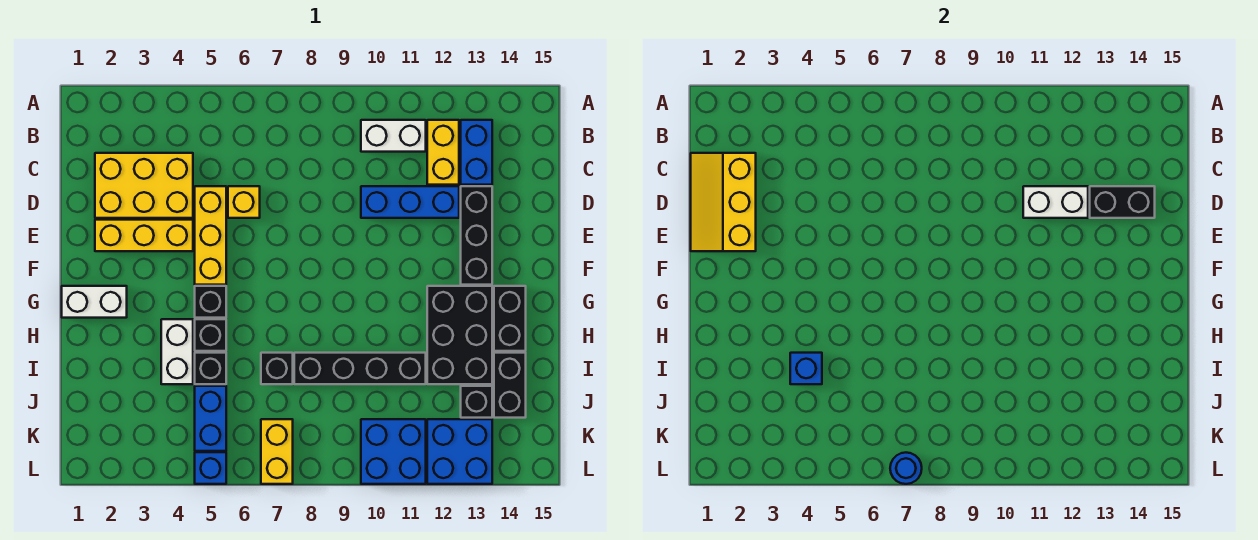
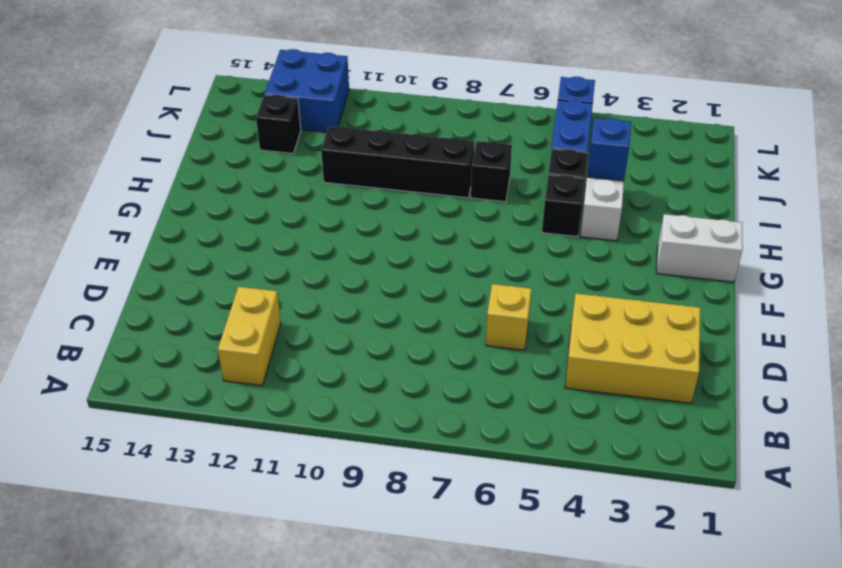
none -> white 1x2 brick [361,120,426,152]
none -> blue 1x2 brick [461,120,492,185]
none -> yellow 1x3 brick [195,186,226,285]
none -> blue 1x3 brick [361,186,459,218]

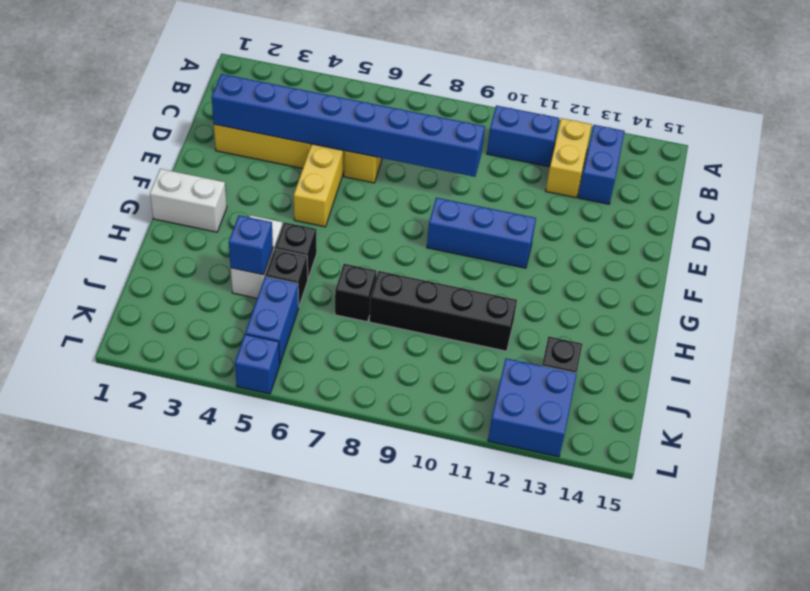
blue 1x2 brick [487,106,559,167] -> white 1x2 brick [361,120,426,152]
blue 1x8 brick [212,74,485,177] -> yellow 2x3 slope [691,153,756,251]
blue 1x3 brick [427,198,536,268] -> blue 1x3 brick moved to [361,186,459,218]
none -> black 1x3 brick [461,186,492,285]
none -> yellow 1x3 brick [95,220,193,251]
none -> black 1x1 brick [195,286,226,318]
none -> black 2x3 brick [427,286,492,384]

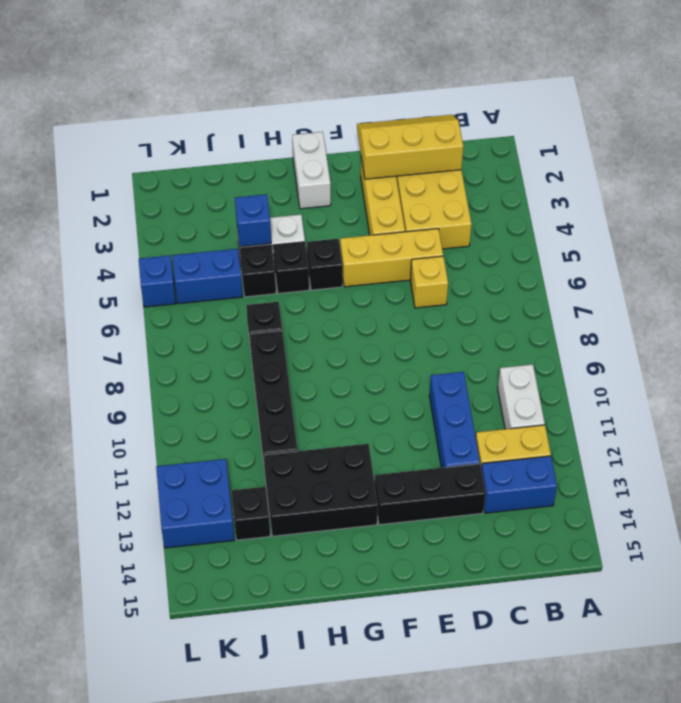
none -> black 1x2 brick [494,286,526,351]
none -> black 1x2 brick [494,353,526,418]
none -> yellow 1x2 brick [261,419,293,484]
none -> blue 2x2 brick [361,419,426,484]

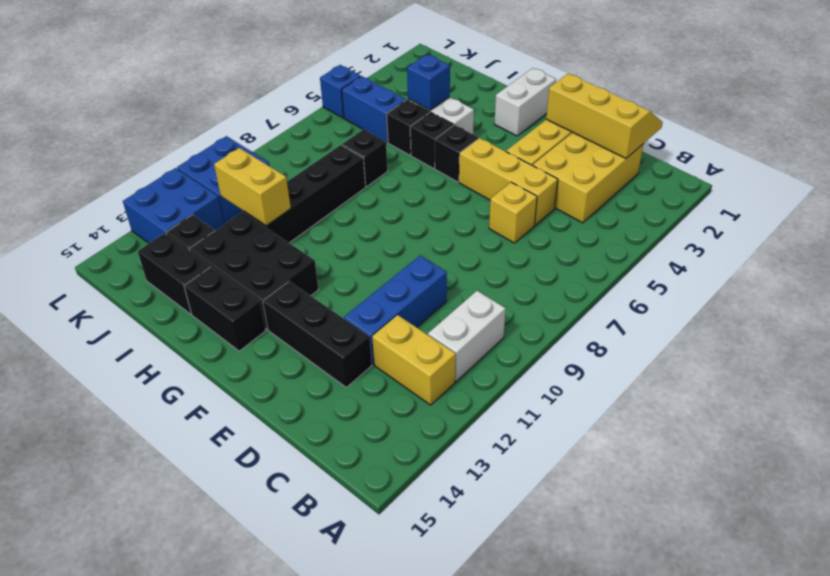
yellow 1x2 brick [214,148,291,226] -> yellow 1x2 brick moved to [261,419,293,484]
none -> blue 1x2 brick [461,120,492,185]
none -> white 1x2 brick [1023,186,1088,218]
none -> black 1x2 brick [1090,186,1155,218]
none -> blue 1x1 round brick [890,453,922,484]

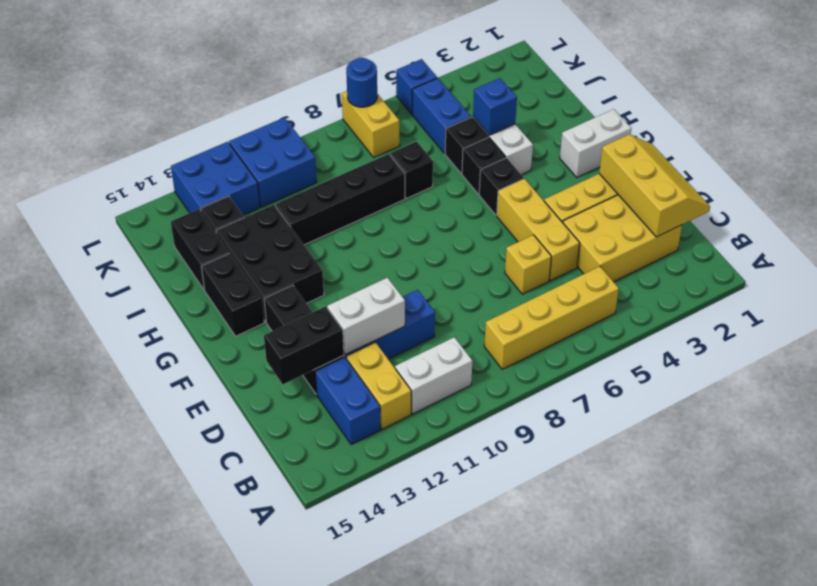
yellow 1x4 brick [484,267,619,369] -> none

